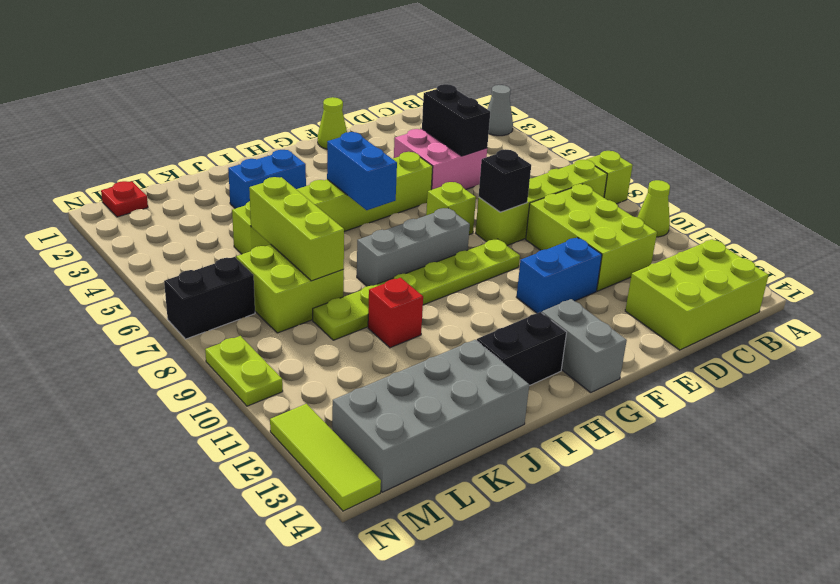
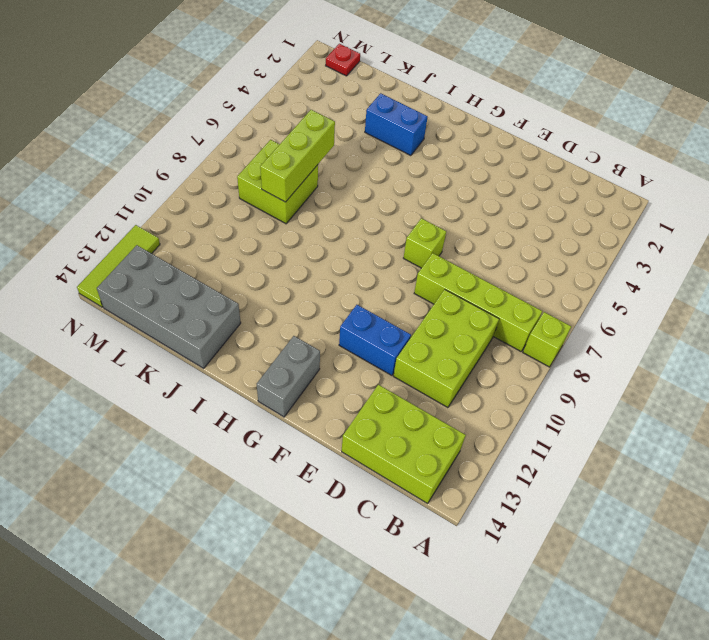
none -> grey 1x1 cone [488,85,513,136]
none -> lime 1x1 cone [637,180,670,237]
none -> pink 2x2 brick [394,129,487,190]

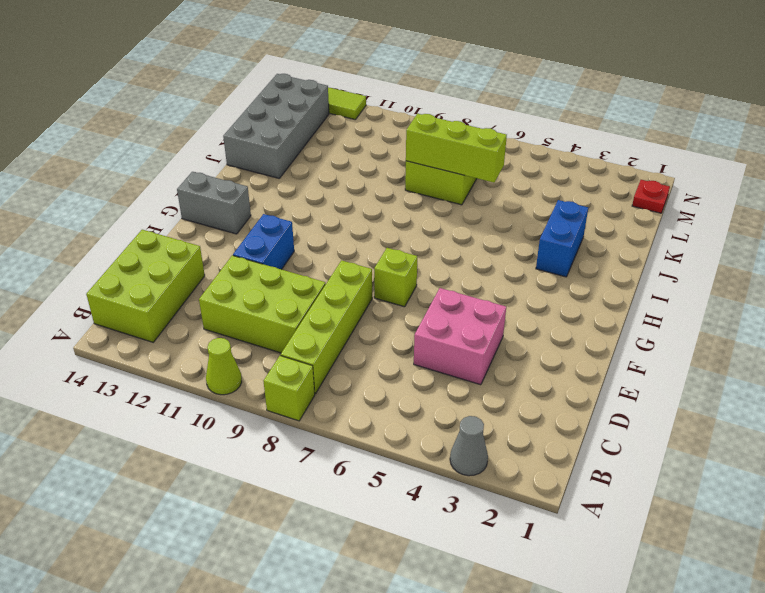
none -> lime 1x1 cone [318,97,347,149]
none -> lime 1x6 brick [232,152,433,254]
none -> lime 1x6 plate [313,239,520,340]

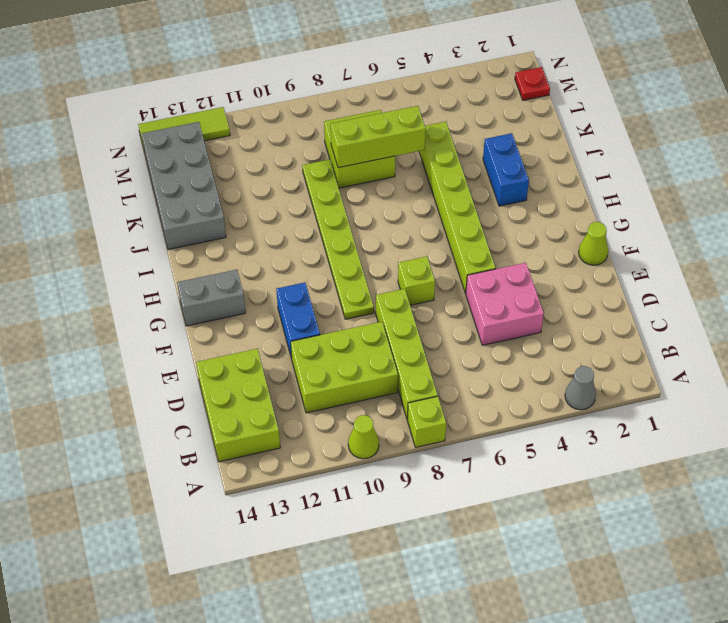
none -> grey 1x3 brick [357,208,470,286]
none -> black 1x2 brick [477,312,567,386]
none -> red 1x1 brick [368,278,423,348]

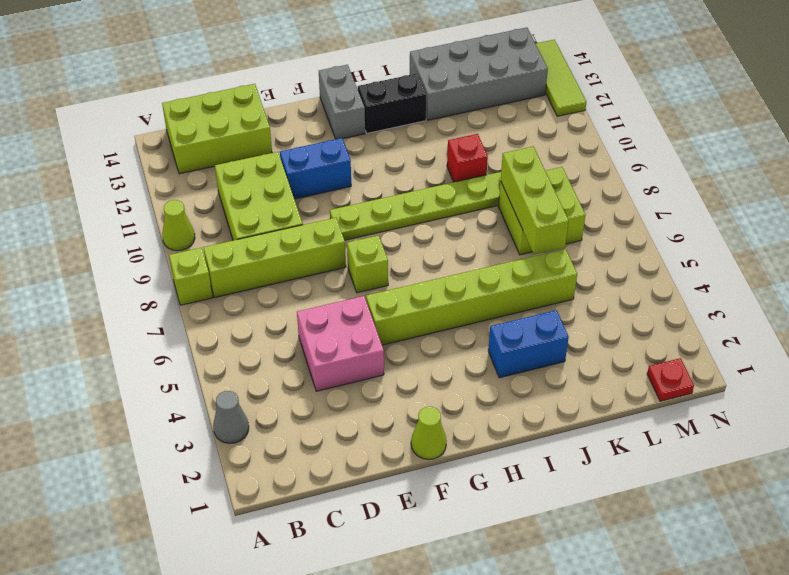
none -> grey 1x3 brick [357,208,470,286]
none -> black 1x2 brick [164,257,255,339]
none -> lime 1x2 plate [205,336,283,406]

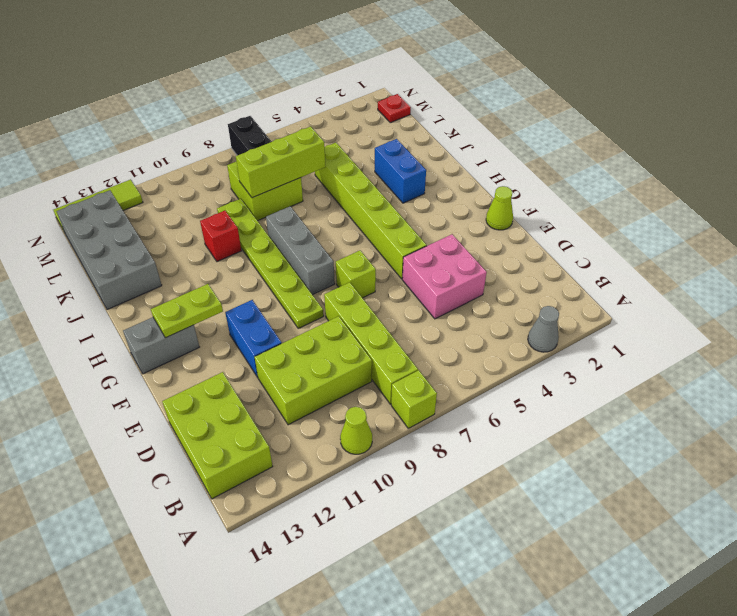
lime 1x2 plate [151,284,223,338] -> lime 1x2 plate moved to [205,336,283,406]
none -> black 1x2 brick [477,312,567,386]
none -> black 1x2 brick [422,84,490,156]
none -> black 1x1 brick [478,149,531,212]

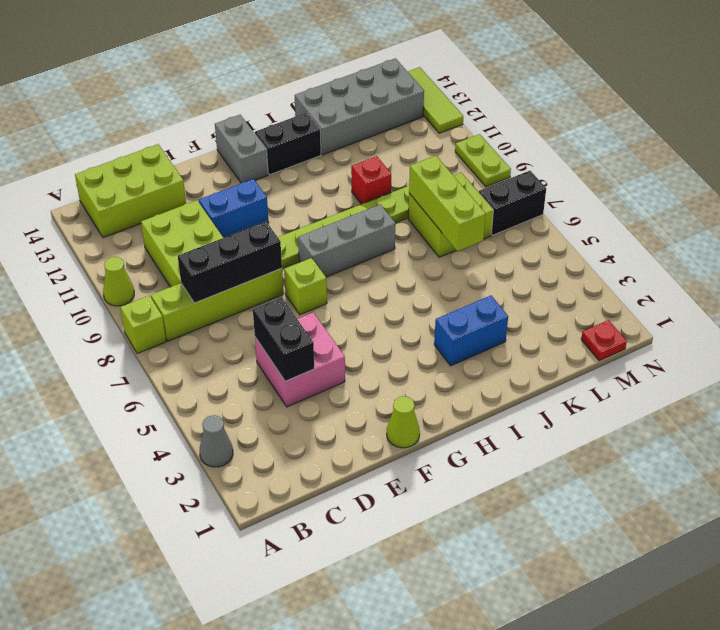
black 1x3 brick [178,222,282,303] -> black 1x1 brick [478,149,531,212]
none -> lime 1x6 brick [232,152,433,254]
none -> blue 1x2 brick [327,132,397,210]

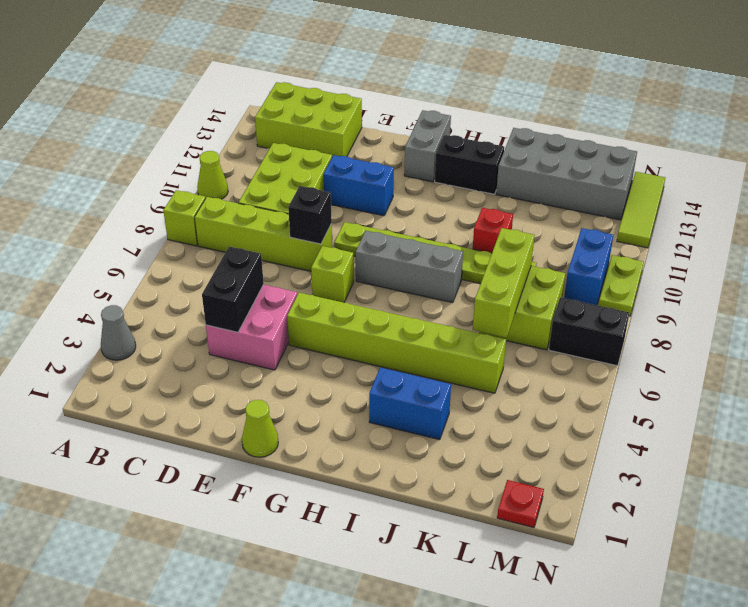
blue 1x2 brick [564,228,613,305] -> blue 1x2 brick moved to [327,132,397,210]

